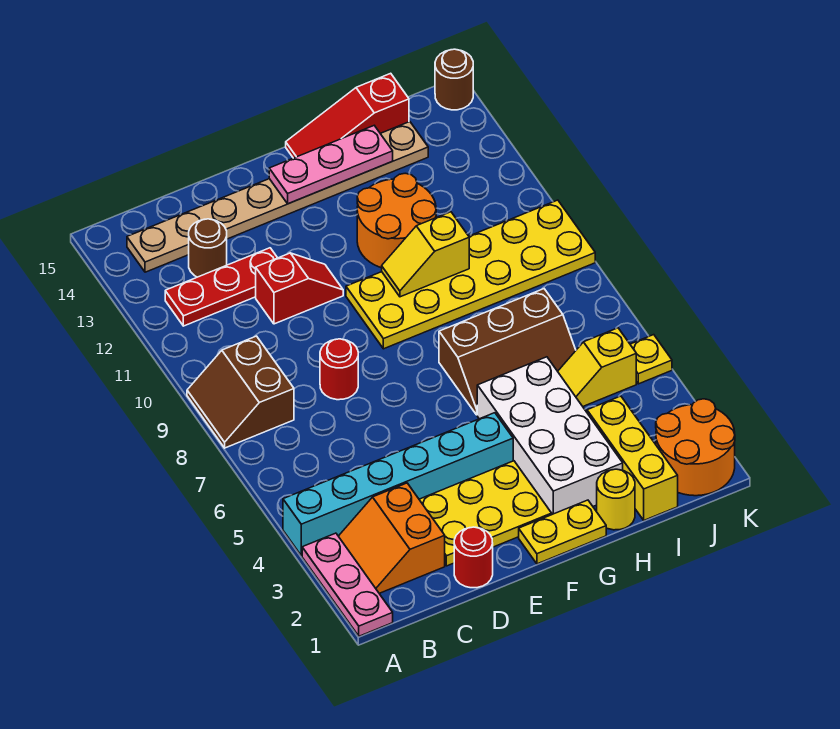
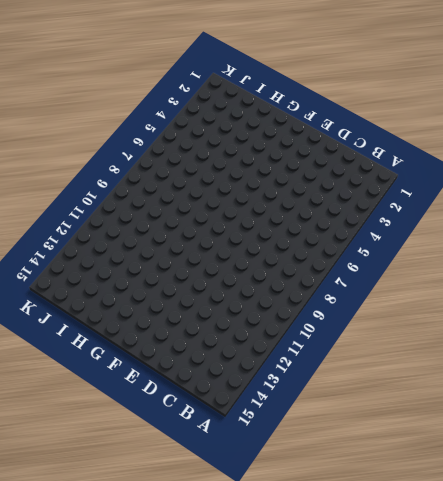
none -> pink 1x3 plate [302,533,393,636]
none -> cyan 1x6 brick [283,413,513,556]
none -> brown 2x2 slope [187,336,294,448]

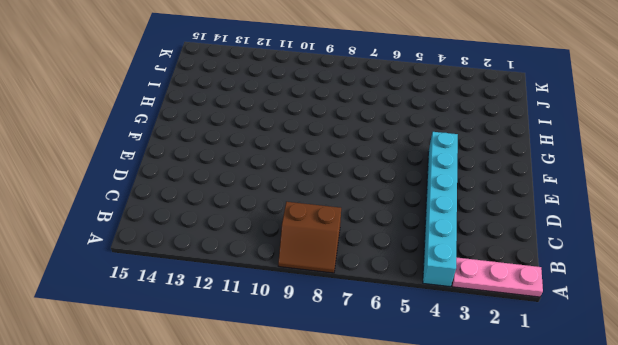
none -> orange 2x2 slope [339,483,445,593]
none -> red 1x3 plate [165,248,277,326]
none -> tan 1x8 plate [127,122,428,272]

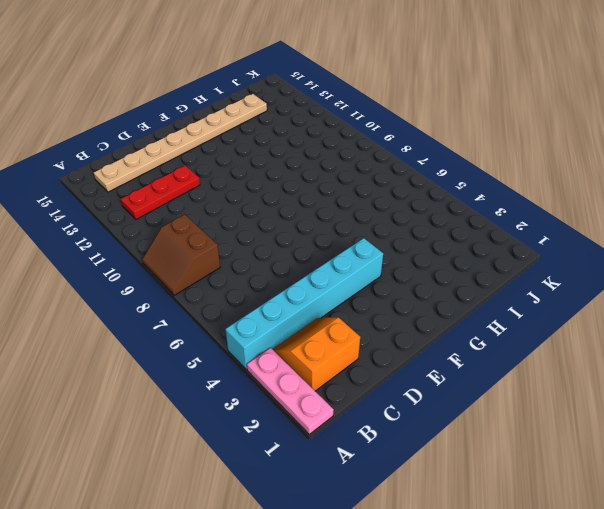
orange 2x2 slope [273,318,360,391] -> orange 2x2 slope turned to [339,483,445,593]
none -> brown 1x1 round brick [189,219,227,277]
none -> red 1x1 round brick [454,527,493,588]
none -> yellow 2x3 plate [419,461,552,566]

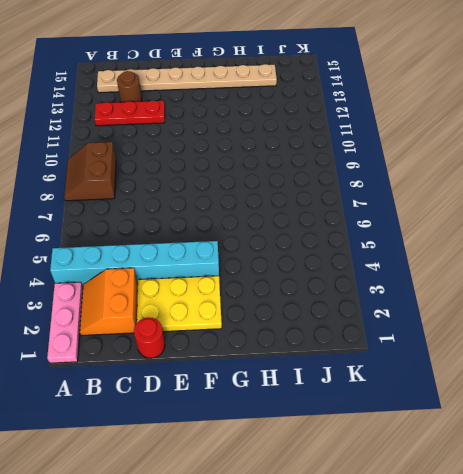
none -> red 1x1 round brick [320,339,358,400]
none -> red 1x2 slope [256,253,343,324]
none -> yellow 1x2 plate [519,500,606,564]

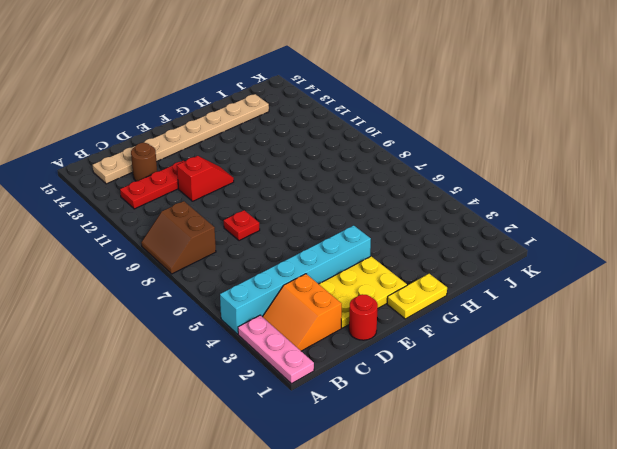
red 1x1 plate [224,210,260,241] -> red 1x1 round brick [320,339,358,400]
none -> yellow 2x6 plate [346,200,595,349]
none -> white 2x4 brick [477,357,623,514]
none -> brown 2x3 slope [439,289,576,415]

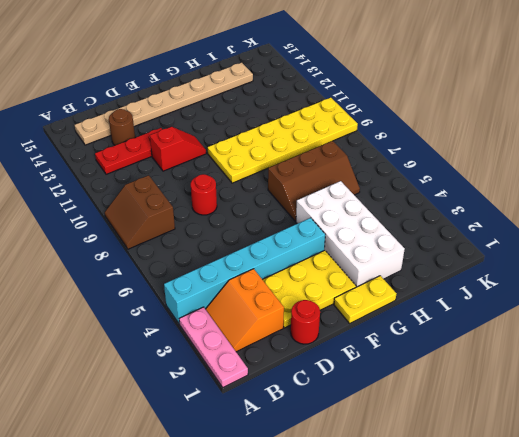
none -> orange 2x2 round brick [357,173,436,268]
none -> red 1x3 slope [286,73,409,158]
none -> yellow 1x1 round brick [597,469,635,530]

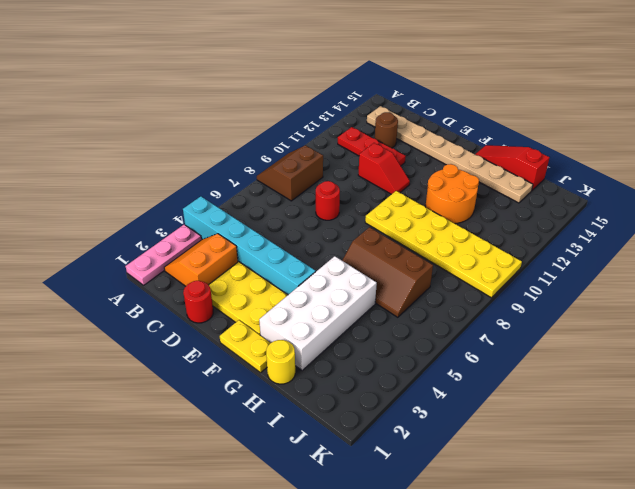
none -> yellow 1x3 brick [587,396,678,520]
none -> yellow 1x2 slope [558,328,636,406]
none -> orange 2x2 round brick [656,399,735,496]

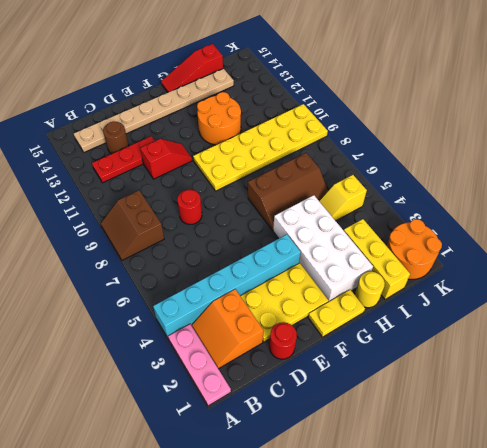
none -> yellow 1x1 plate [630,335,672,384]
none -> brown 1x1 round brick [435,49,473,110]
none -> pink 1x3 plate [269,126,393,204]

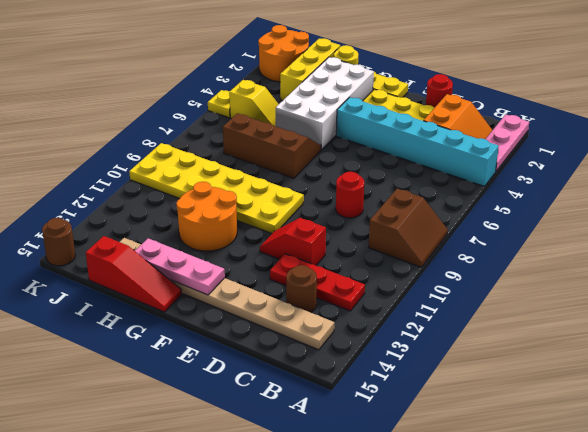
none -> yellow 1x2 slope [382,212,469,297]

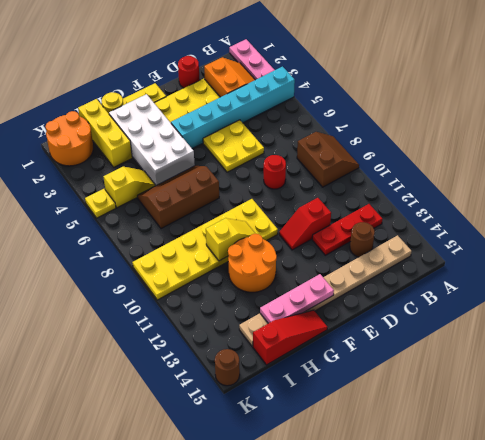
yellow 2x2 plate [203,120,264,172] -> none

